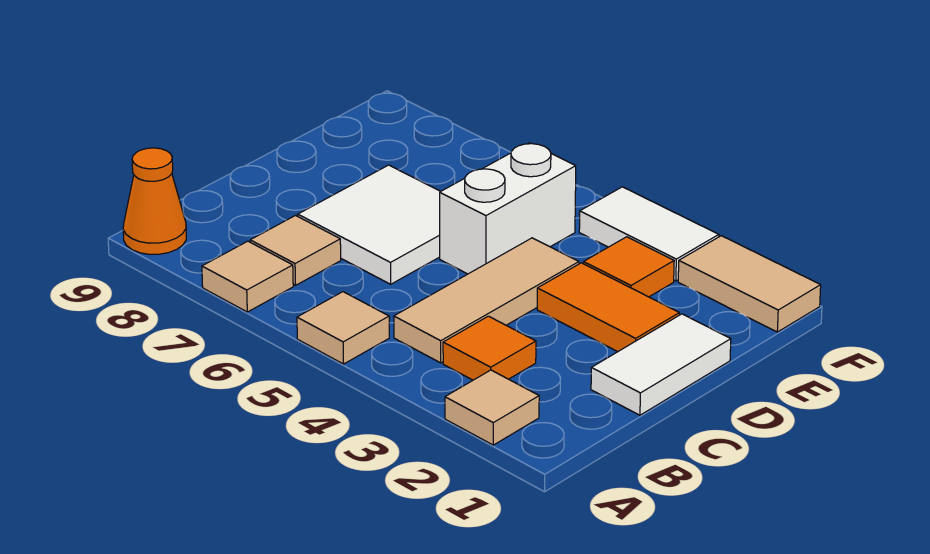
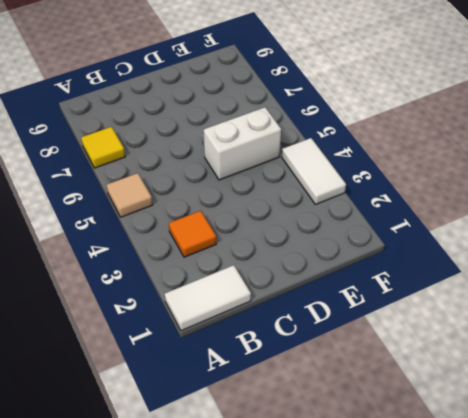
white 1x2 tile [165,265,251,331] -> white 1x2 tile moved to [591,314,731,415]
yellow 1x1 tile [81,127,125,168] -> tan 1x1 tile [202,241,293,312]
none -> tan 1x1 tile [445,370,539,445]
none -> orange 1x1 cone [123,148,186,254]
none -> tan 1x3 tile [394,238,579,363]

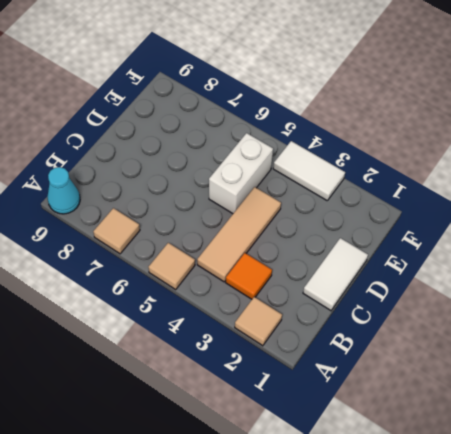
cyan 1x1 cone [48,167,80,214] -> orange 1x1 cone [123,148,186,254]
none -> tan 1x1 tile [250,216,341,285]
none -> white 2x2 tile [298,165,440,284]
none -> orange 1x2 tile [537,263,679,352]

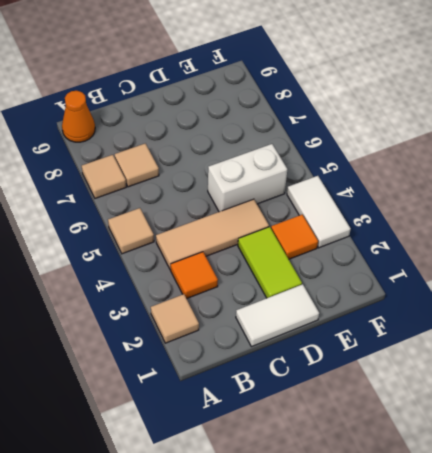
lime 1x2 tile [238,227,302,298] -> orange 1x2 tile [537,263,679,352]
none -> white 2x2 tile [298,165,440,284]
none -> tan 1x2 tile [678,236,821,332]

